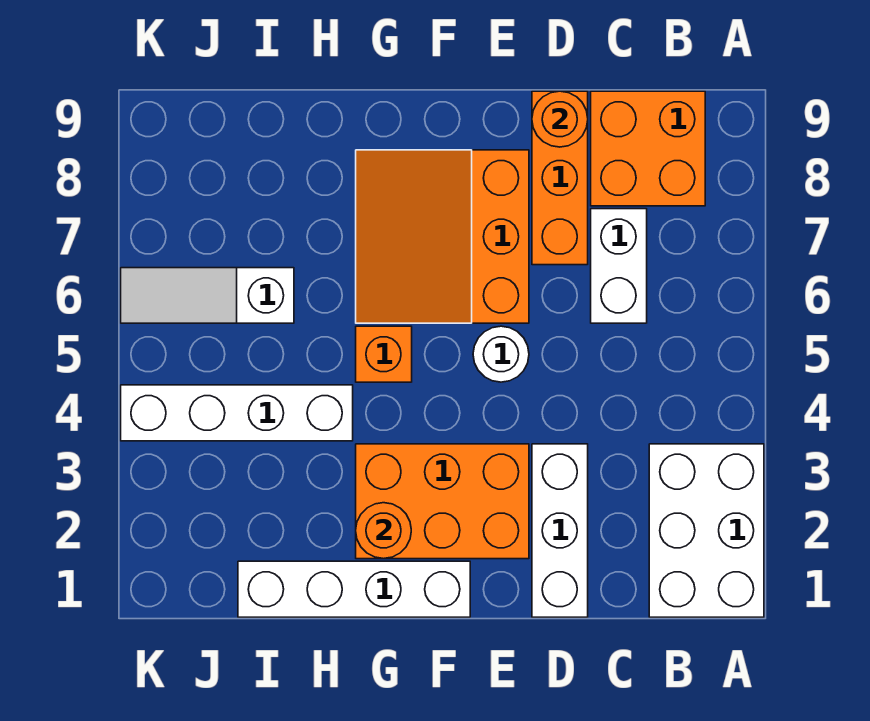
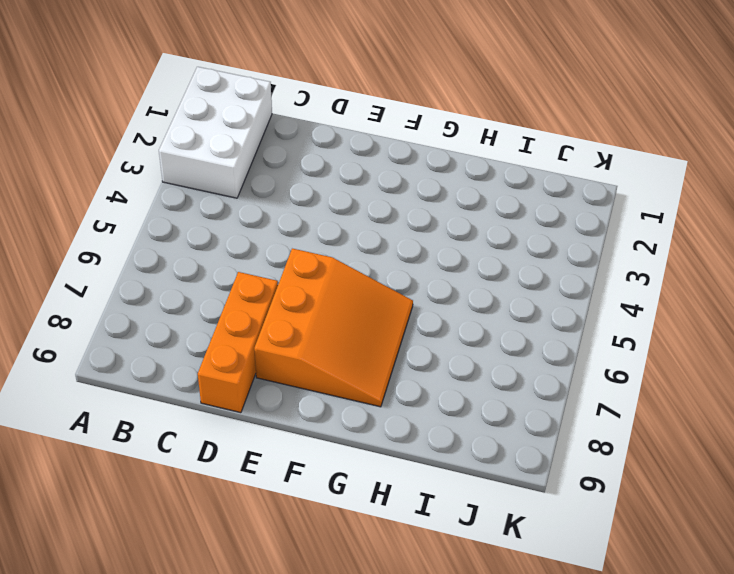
none -> orange 2x2 brick [591,91,705,206]
none -> white 1x2 brick [591,209,647,323]
none -> white 1x3 brick [532,444,588,617]

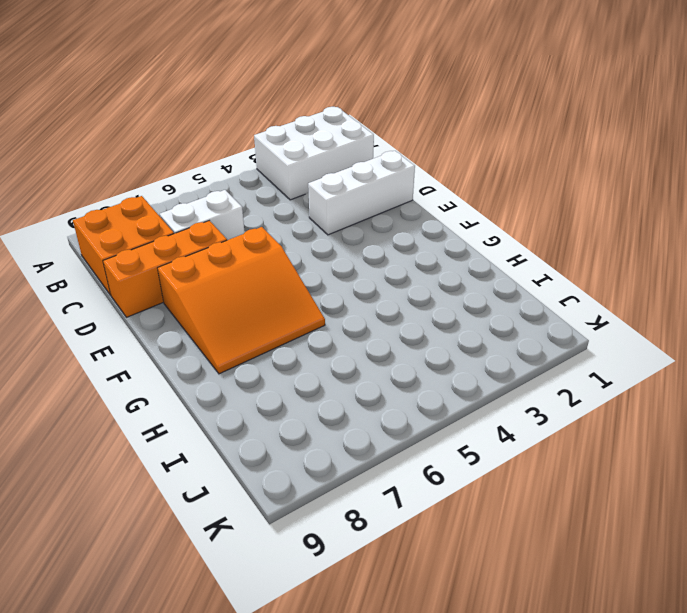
none -> orange 2x3 brick [356,444,529,559]
none -> white 1x1 round brick [473,326,529,382]
none -> white 1x4 brick [238,561,470,617]

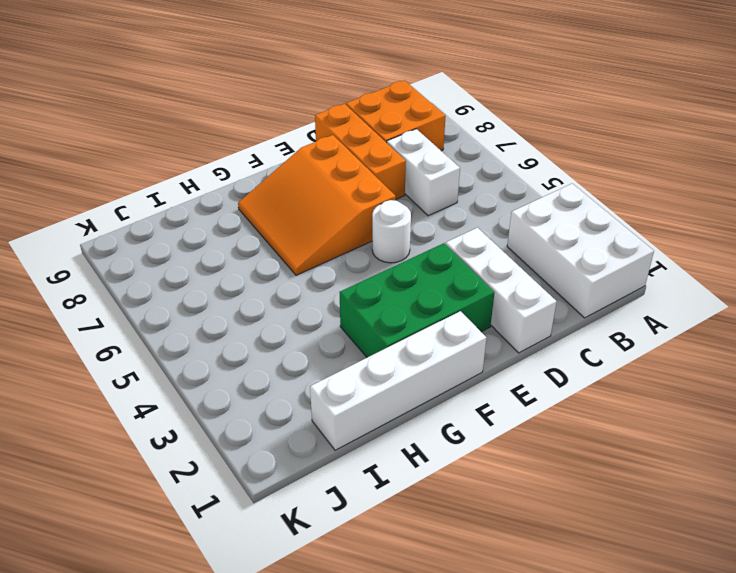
green 2x3 brick [340,243,494,357] -> orange 2x3 brick [356,444,529,559]
none -> orange 1x1 brick [356,326,412,382]
none -> white 1x4 brick [121,385,353,441]
none -> white 1x3 slope [121,268,294,323]

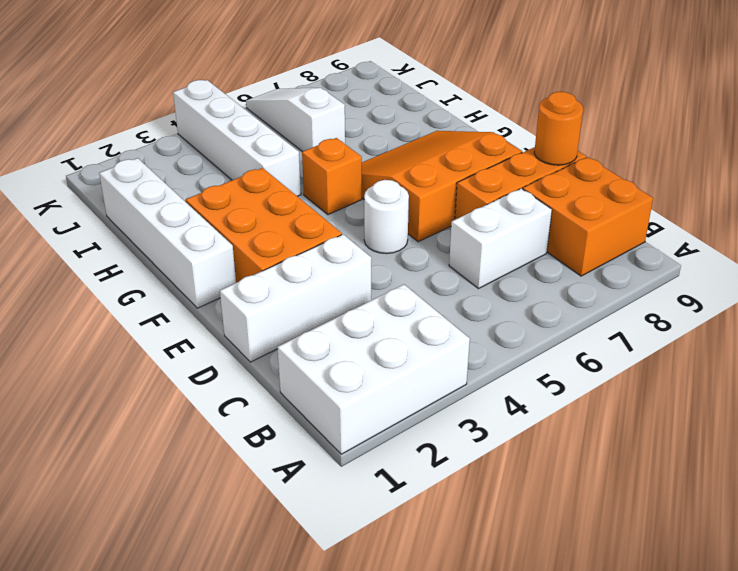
none -> orange 1x1 round brick [356,503,411,559]

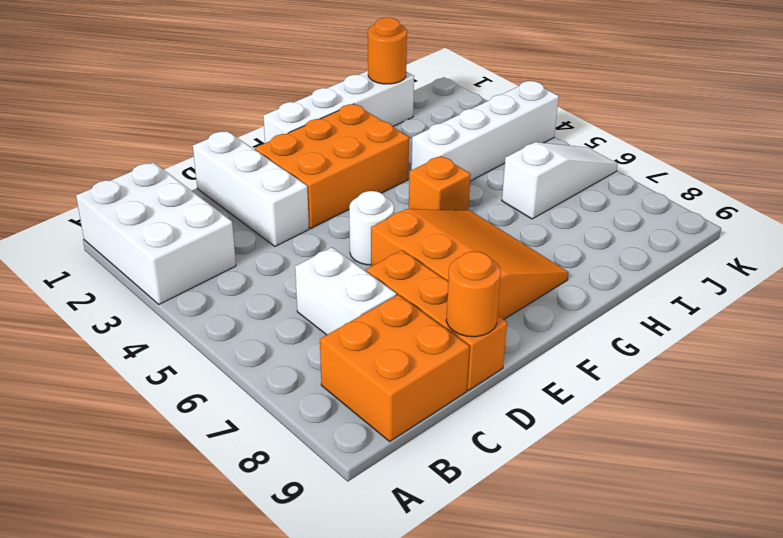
orange 1x1 round brick [368,18,407,84] -> orange 1x1 round brick moved to [356,503,411,559]

